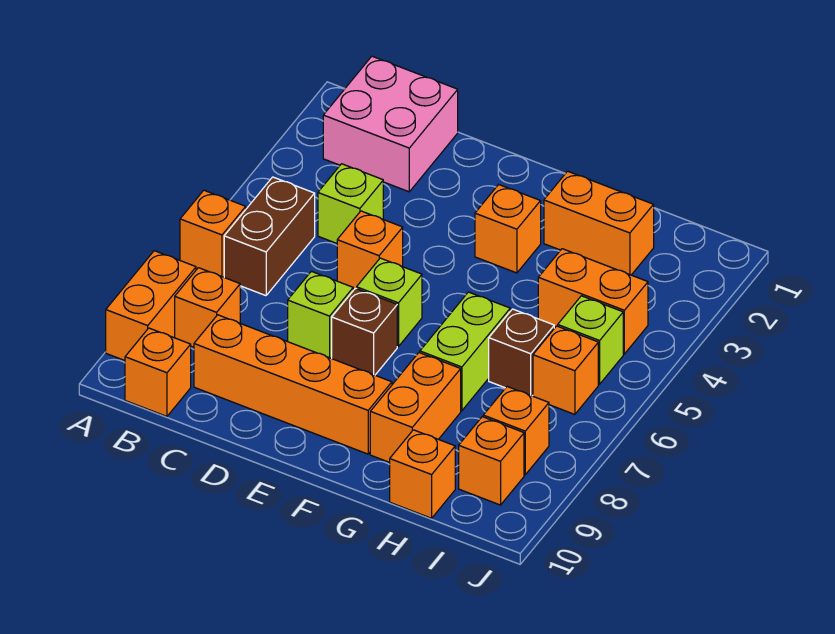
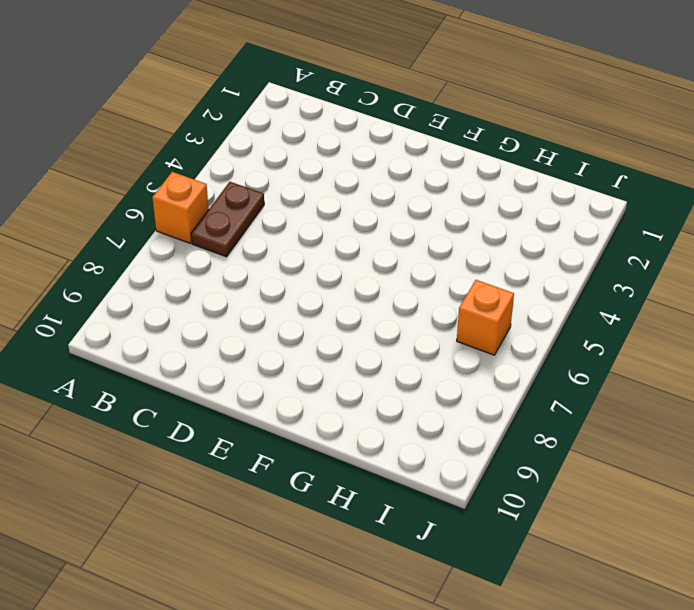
brown 1x2 plate [191,182,264,257] -> brown 1x2 brick [224,177,315,296]
none -> orange 1x2 brick [106,251,196,361]
none -> pink 2x2 brick [323,56,458,192]
none -> orange 1x1 brick [175,268,240,347]

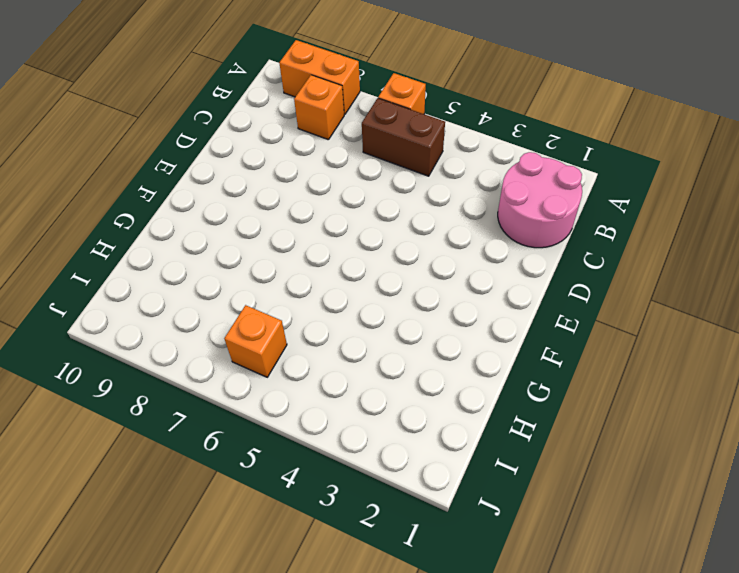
pink 2x2 round brick [498,152,582,248] -> pink 2x2 brick [323,56,458,192]
none -> orange 1x1 brick [125,328,191,416]
none -> lime 1x1 brick [318,164,383,243]
none -> orange 1x4 brick [194,315,392,454]

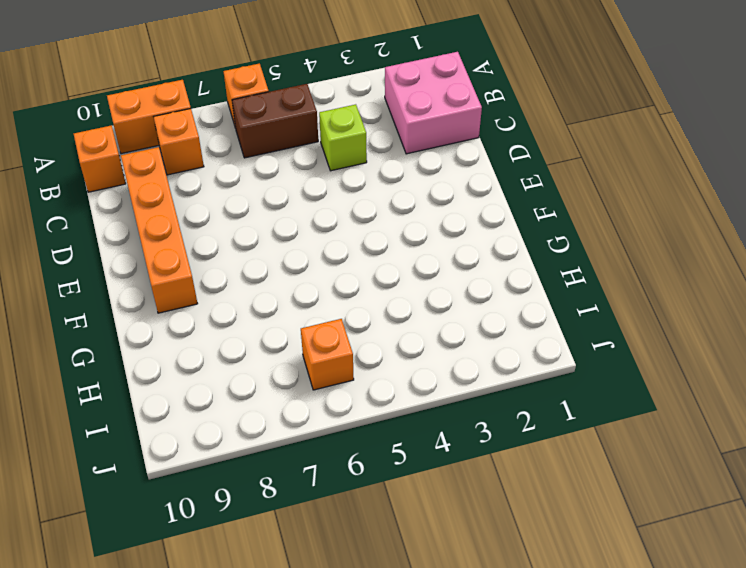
none -> orange 1x1 brick [337,211,403,290]
none -> lime 1x1 brick [288,271,353,358]
none -> lime 1x1 brick [357,258,422,347]

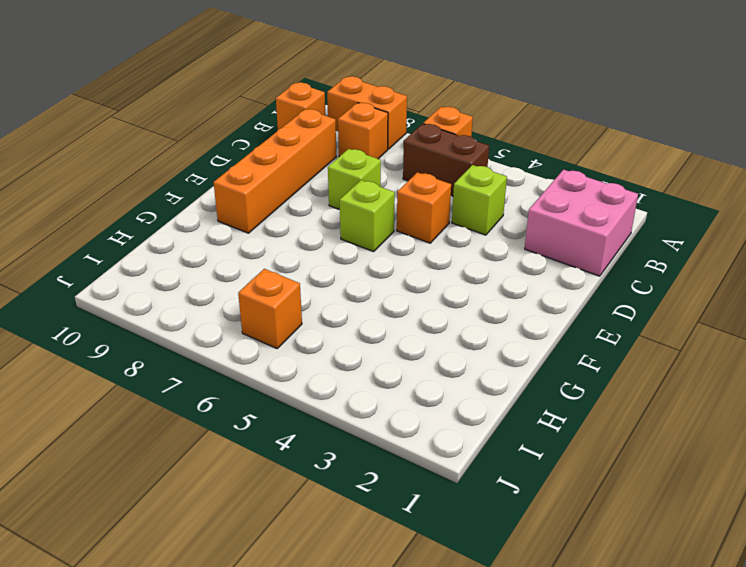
none -> brown 1x1 brick [332,288,397,375]
none -> orange 1x1 brick [475,185,541,273]
none -> orange 1x2 brick [544,171,654,275]

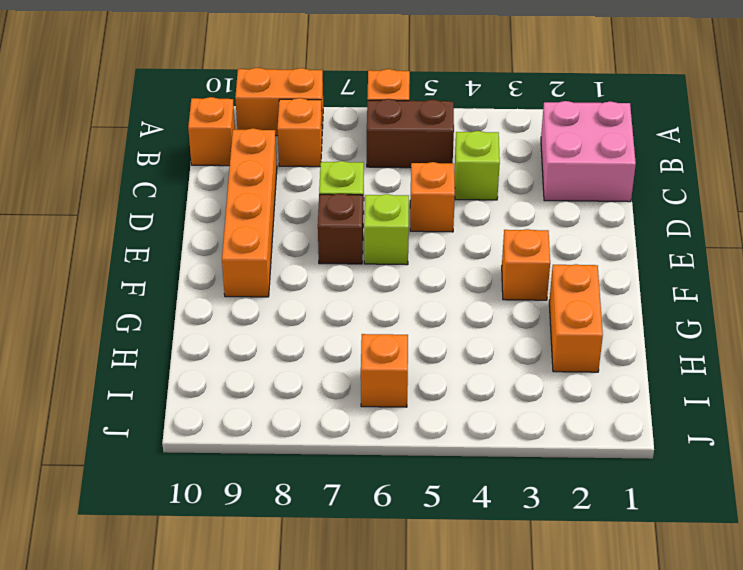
none -> lime 1x2 brick [420,292,510,411]
none -> orange 1x2 brick [370,353,461,463]
none -> orange 1x2 brick [538,249,648,354]

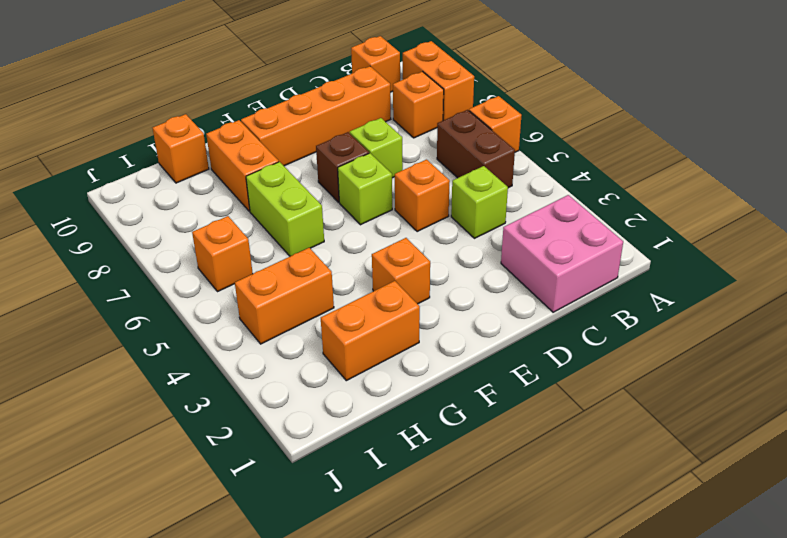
none -> brown 1x1 brick [489,309,554,396]
none -> lime 1x1 brick [558,296,623,384]
none -> orange 1x1 brick [483,387,549,475]

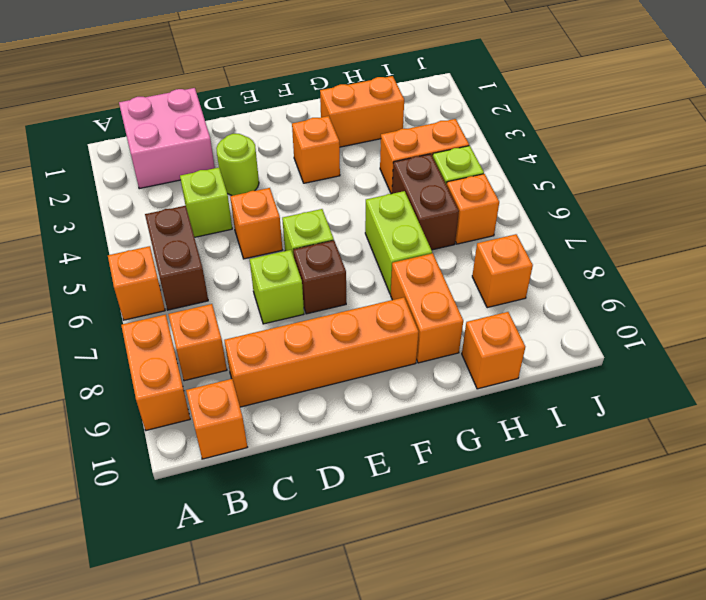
lime 1x1 round brick [216,134,259,196] -> none
brown 1x2 brick [392,154,459,250] -> brown 1x1 brick [489,309,554,396]
none -> orange 1x1 brick [459,417,524,505]

